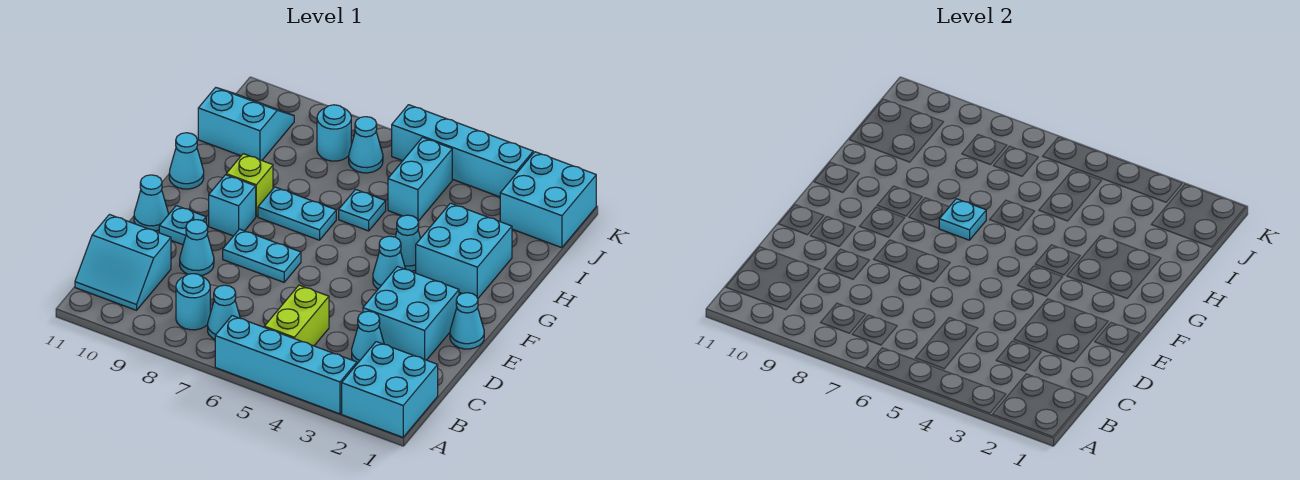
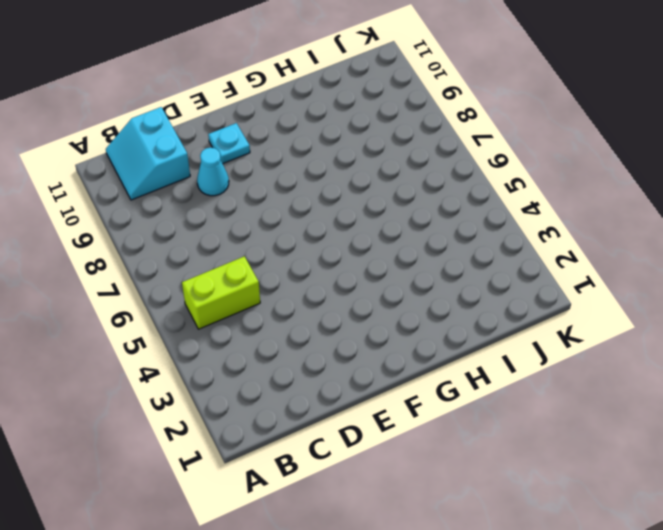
none -> cyan 2x2 brick [342,342,438,437]
none -> cyan 1x4 brick [215,316,357,414]
none -> cyan 1x1 cone [208,285,240,339]

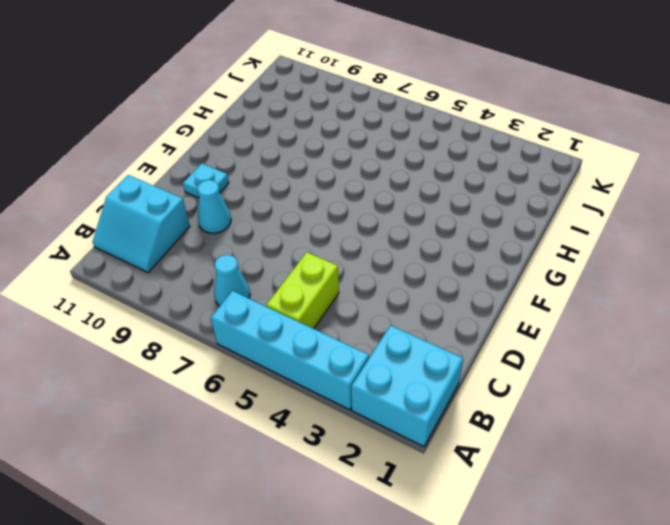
none -> cyan 1x1 round brick [176,274,210,330]
none -> cyan 1x1 cone [352,311,384,364]
none -> cyan 2x2 brick [363,267,459,360]

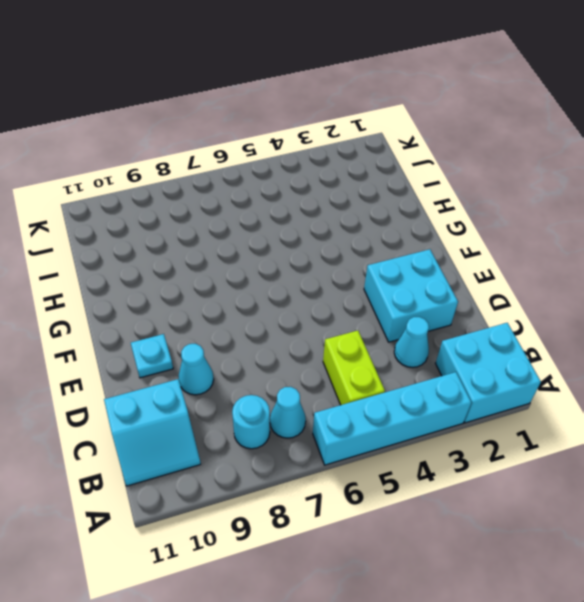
none -> cyan 1x1 cone [450,293,484,349]
none -> cyan 1x2 plate [223,229,301,282]
none -> cyan 1x1 cone [134,175,168,231]

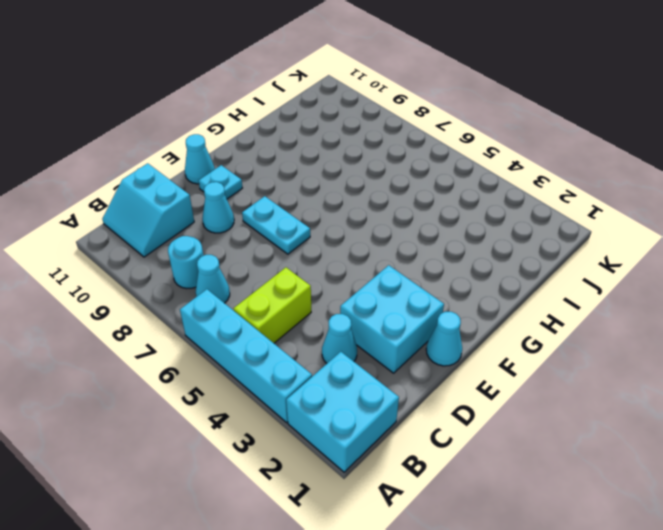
none -> cyan 1x1 cone [373,236,405,289]
none -> cyan 1x1 brick [209,175,256,236]
none -> cyan 2x2 brick [416,203,512,299]

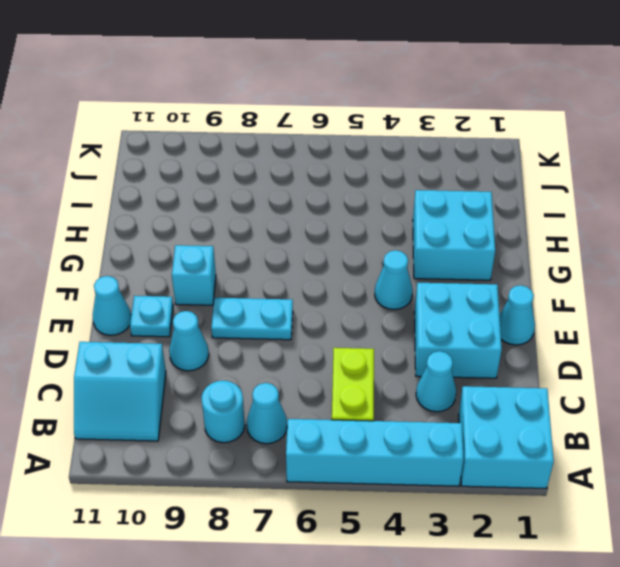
none -> cyan 1x1 cone [395,215,421,271]
none -> cyan 1x2 plate [258,187,336,240]
none -> lime 1x1 brick [226,154,273,216]

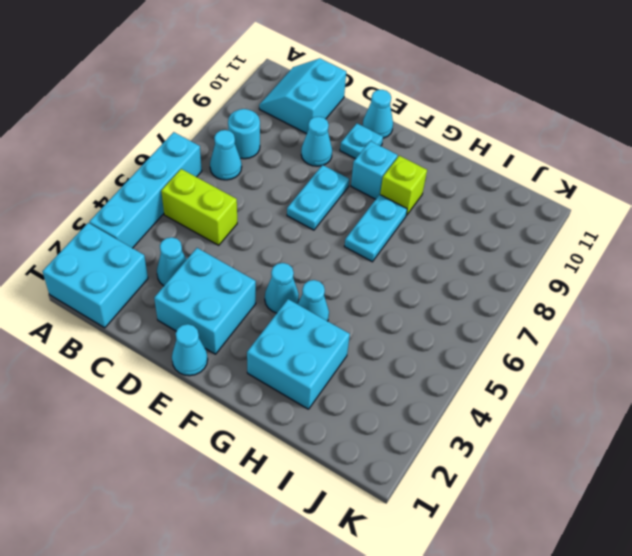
none -> cyan 1x1 cone [169,133,204,189]
none -> cyan 1x1 plate [339,189,386,231]
none -> cyan 1x2 brick [388,138,452,221]

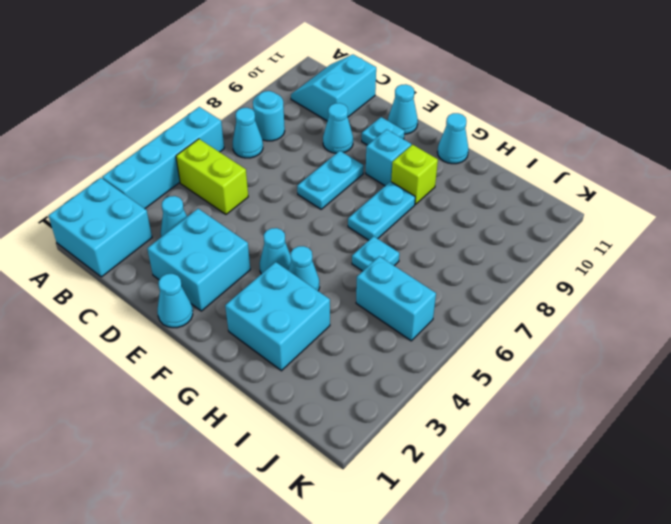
none -> cyan 2x2 slope [198,88,294,160]
none -> cyan 2x2 brick [500,152,596,248]
none -> cyan 1x1 cone [349,117,383,173]

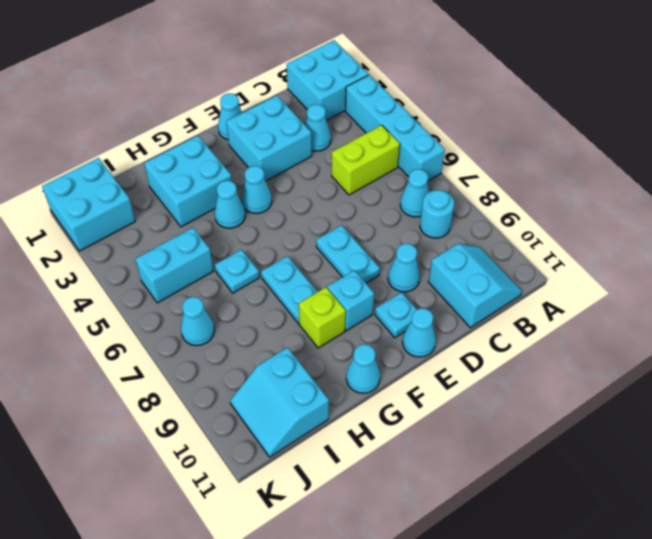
none -> cyan 1x1 round brick [317,105,351,161]
none -> cyan 1x4 brick [392,105,533,197]
none -> cyan 1x1 plate [939,199,986,240]

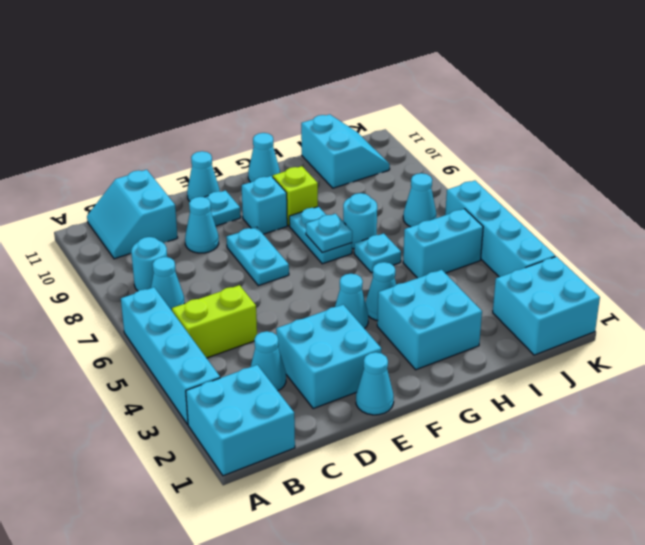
cyan 1x1 round brick [343,193,377,249] -> cyan 1x1 round brick moved to [317,105,351,161]

